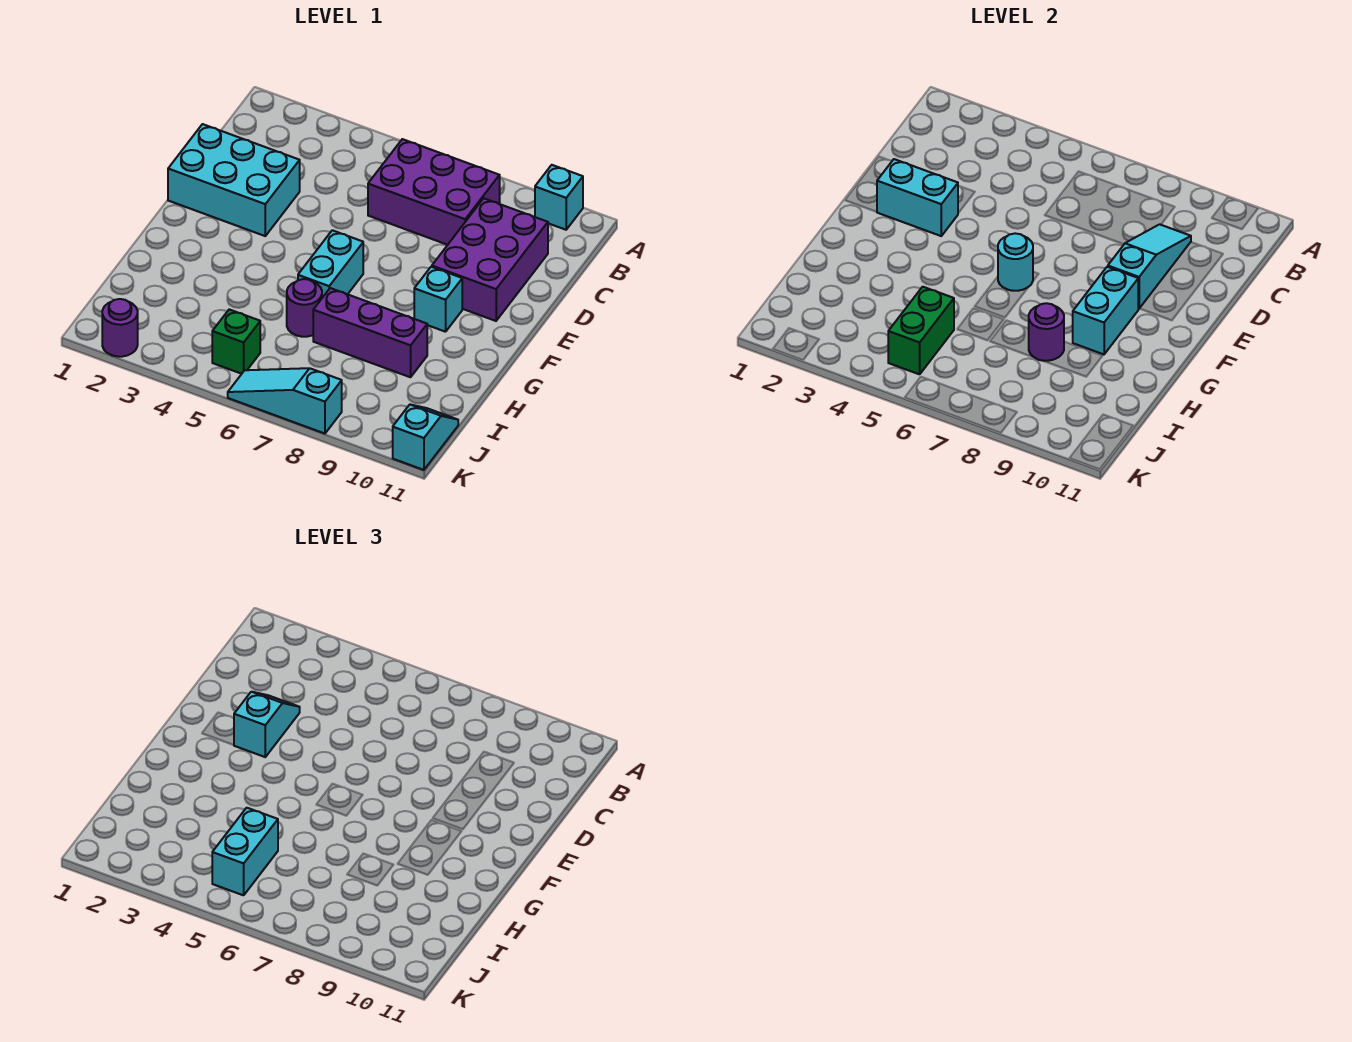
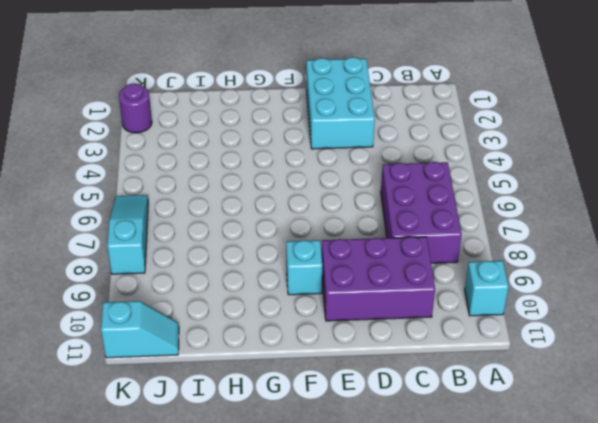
none -> cyan 1x2 brick [298,230,363,298]
none -> purple 1x1 round brick [287,279,322,337]
none -> purple 1x3 brick [313,288,427,377]

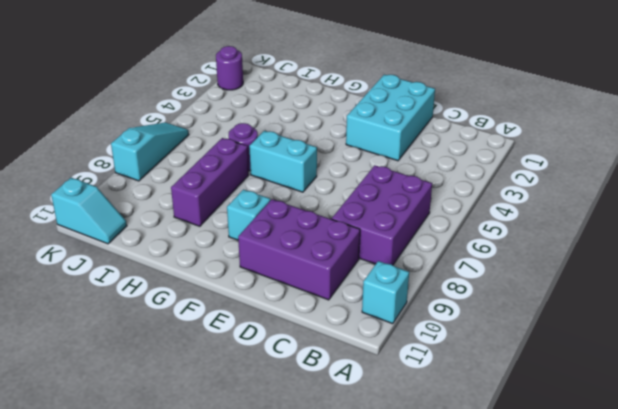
none -> green 1x1 brick [212,309,260,374]
none -> cyan 1x3 slope [1108,224,1191,309]
none -> cyan 1x2 brick [877,159,958,236]

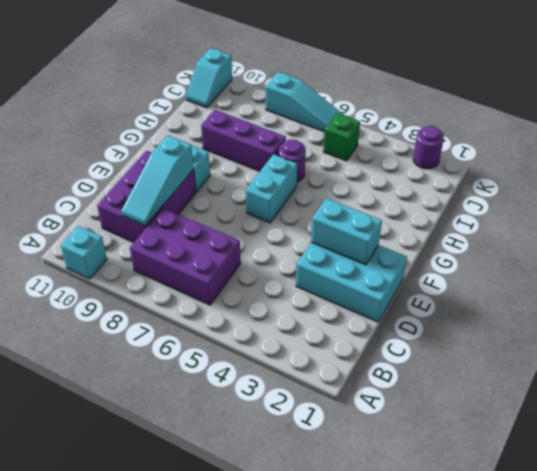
none -> cyan 1x1 round brick [998,233,1033,291]
none -> cyan 1x2 brick [1073,267,1138,354]
none -> purple 1x1 round brick [1029,303,1064,361]

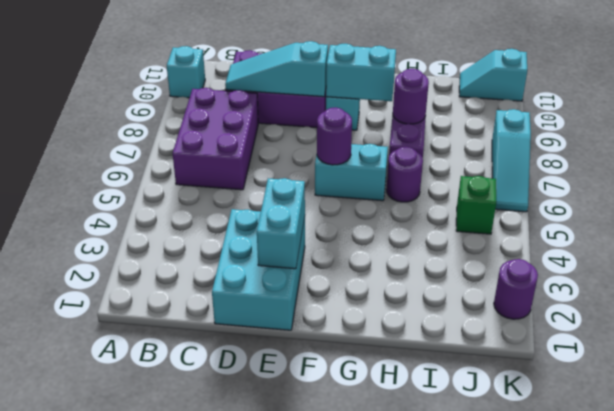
purple 1x1 round brick [317,107,352,165] -> cyan 1x1 round brick [998,233,1033,291]
none -> green 1x2 brick [888,287,954,374]
none -> cyan 1x2 slope [234,692,300,757]
none -> cyan 1x2 brick [212,808,278,895]

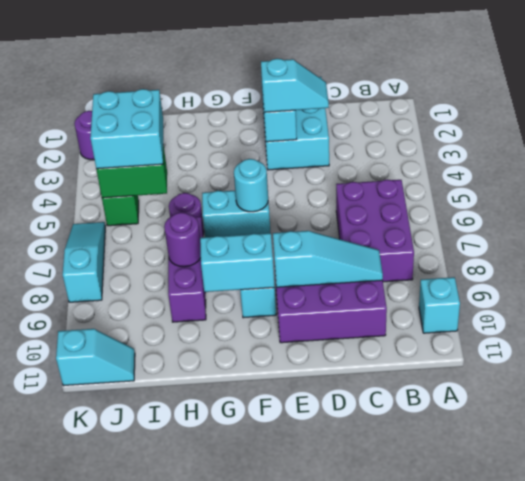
cyan 2x2 brick [90,89,163,169] -> cyan 1x2 brick [212,808,278,895]

